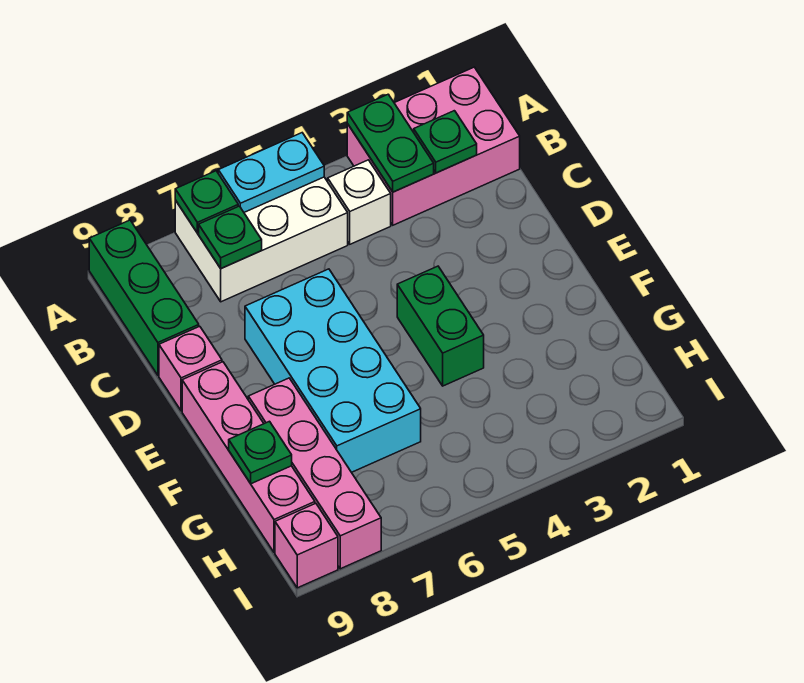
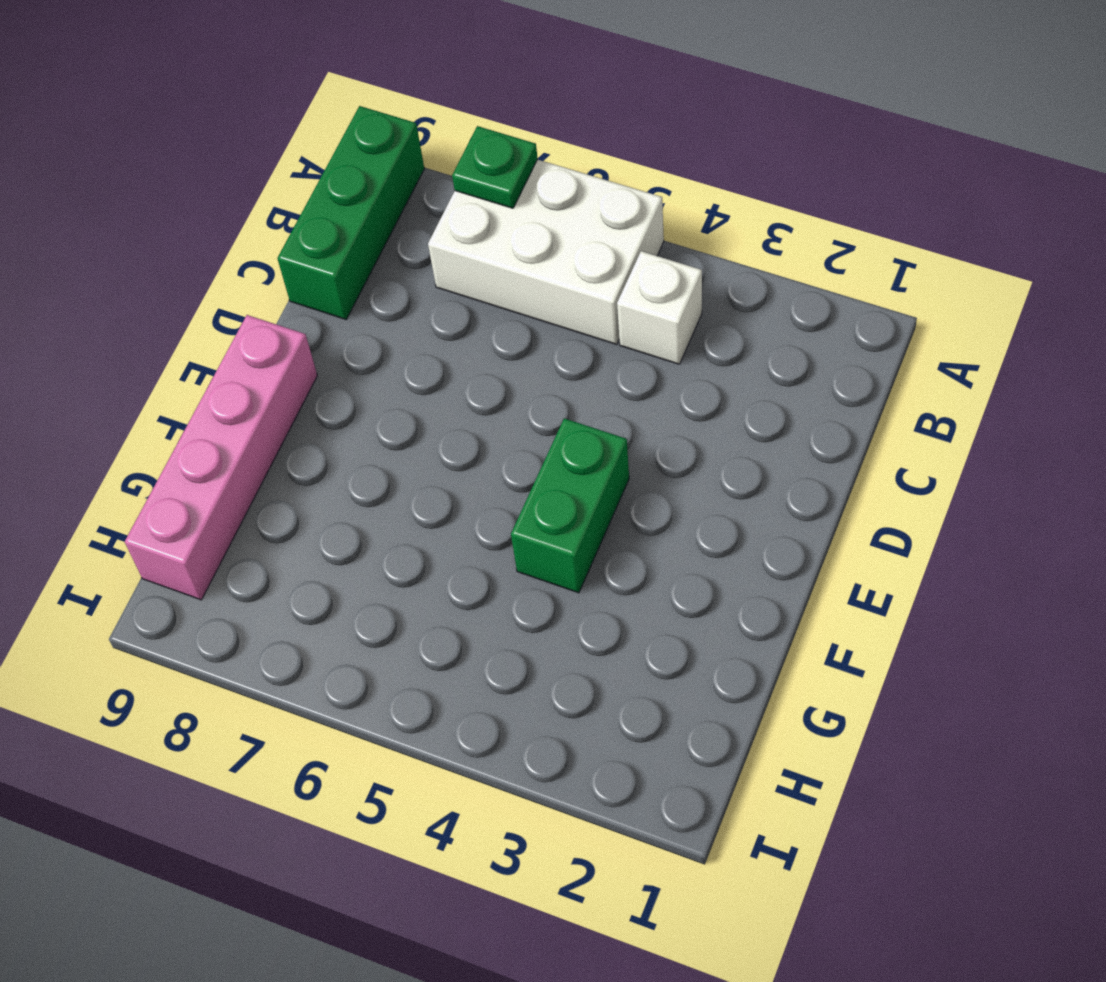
none -> pink 2x3 brick [347,67,520,225]
none -> cyan 2x4 brick [245,269,421,472]
none -> pink 1x1 brick [159,326,222,411]

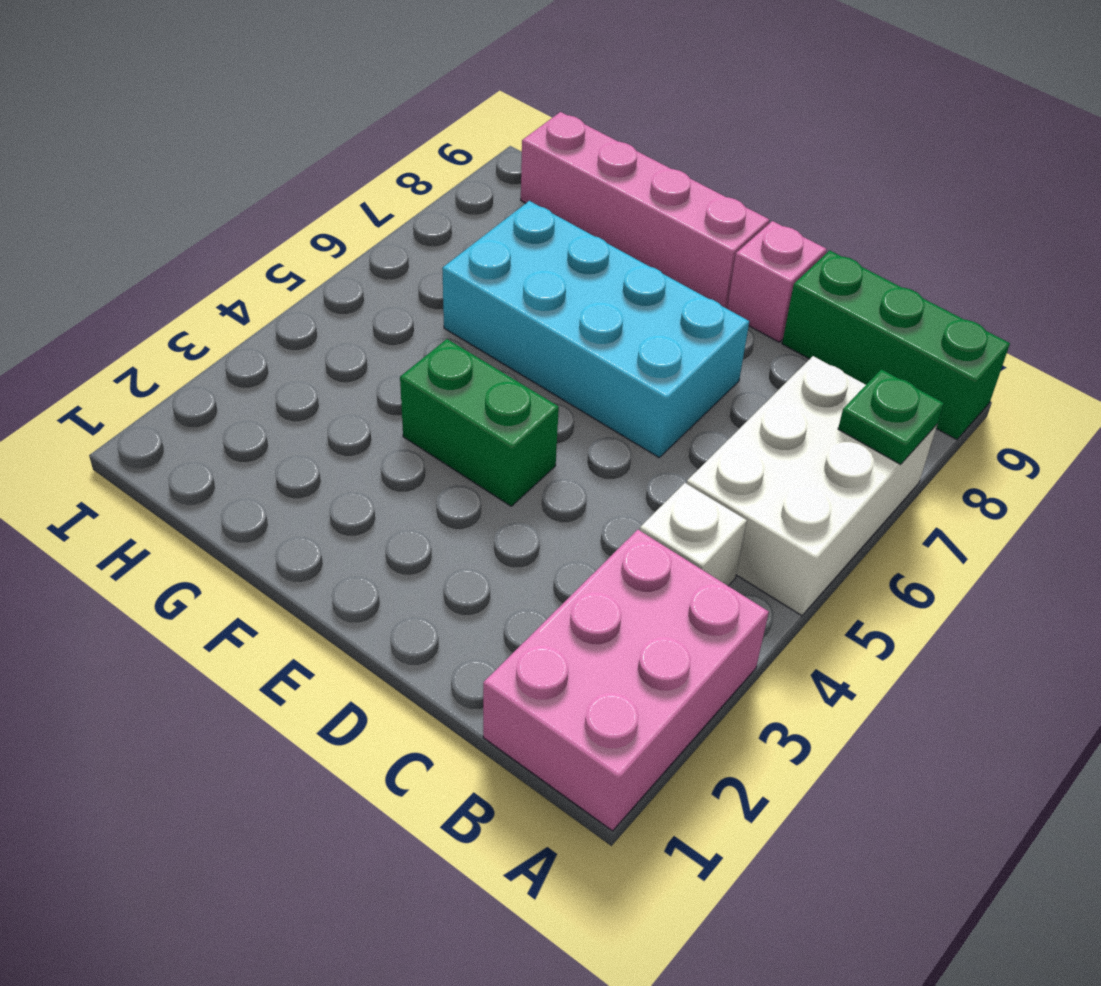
none -> pink 1x4 brick [248,378,381,569]
none -> pink 1x1 brick [275,503,338,588]
none -> green 1x2 plate [347,94,434,192]

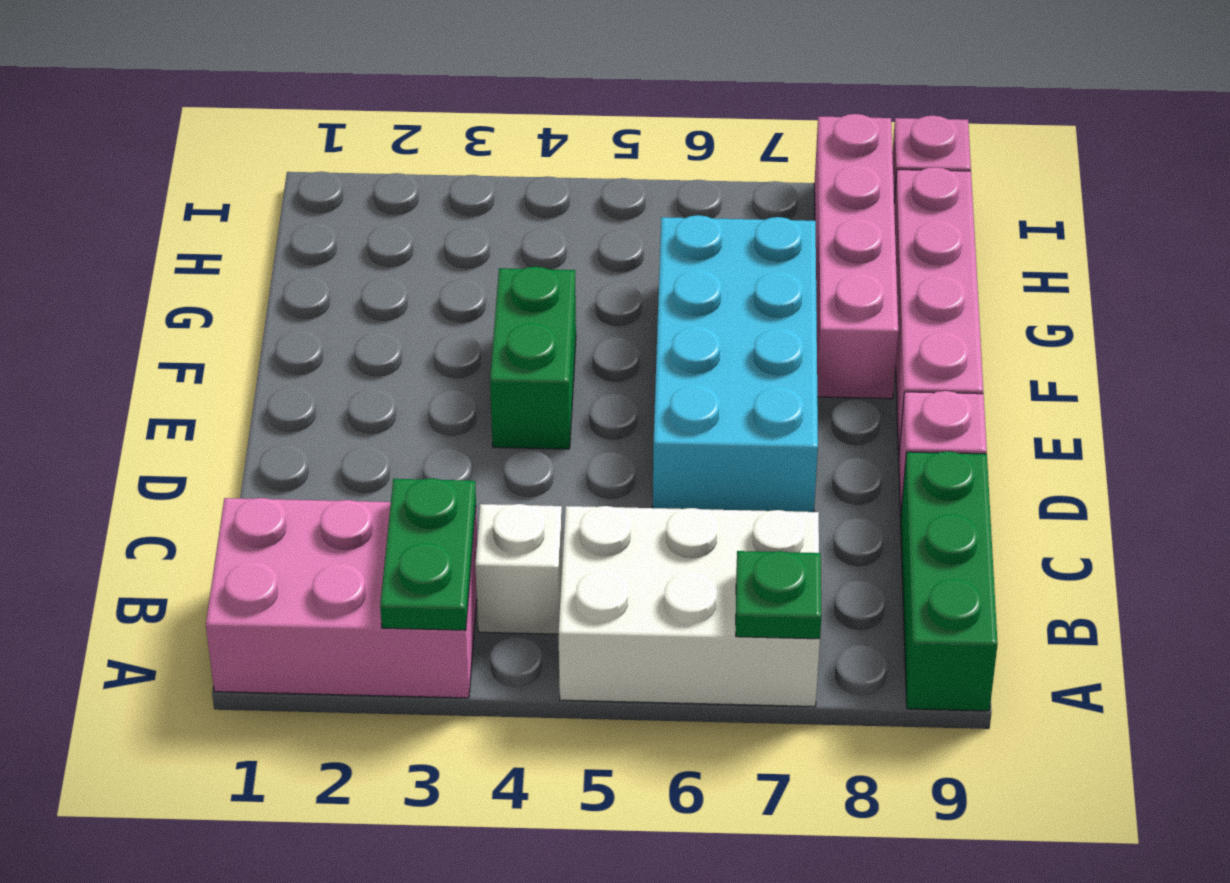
none -> cyan 1x2 plate [218,133,324,212]
none -> green 1x1 plate [414,111,477,173]
none -> green 1x1 plate [199,206,262,268]

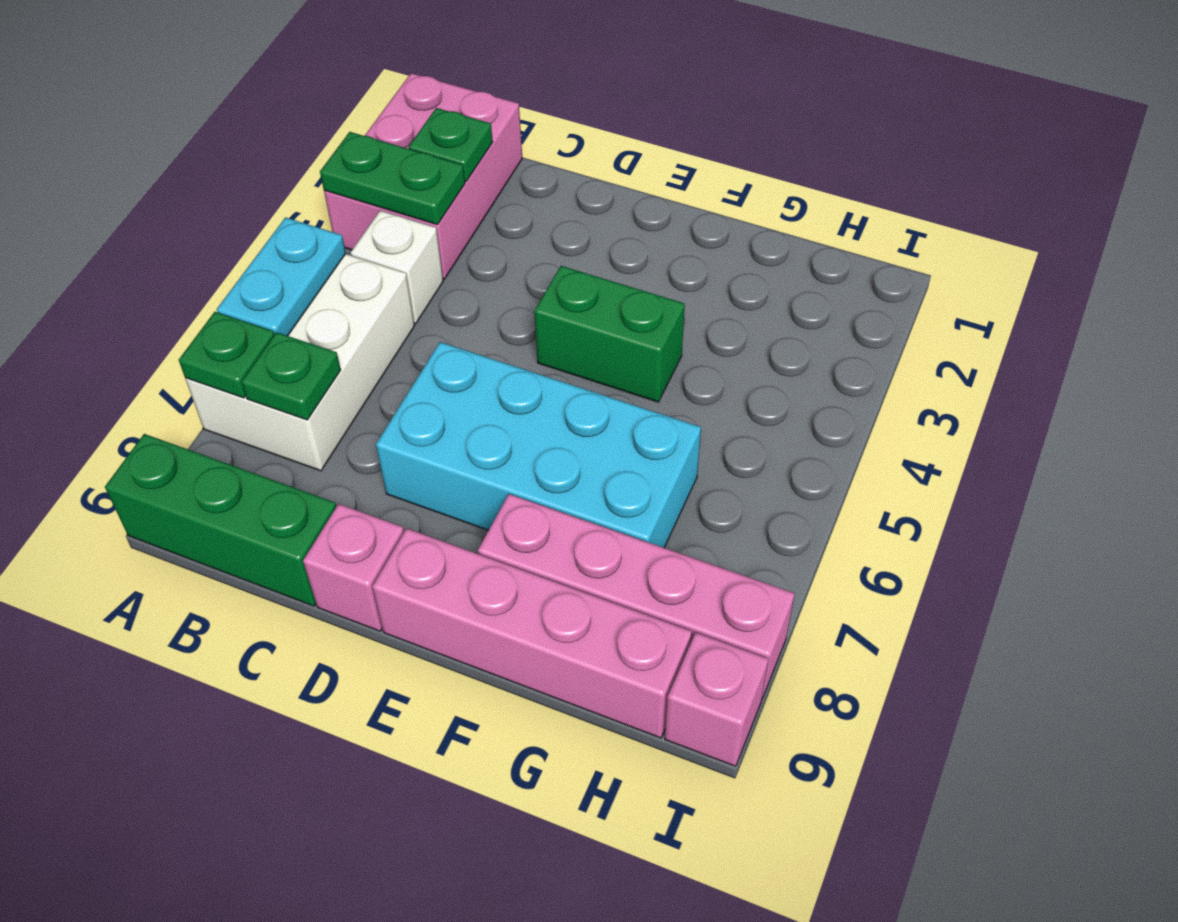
none -> green 1x1 plate [229,421,292,484]

